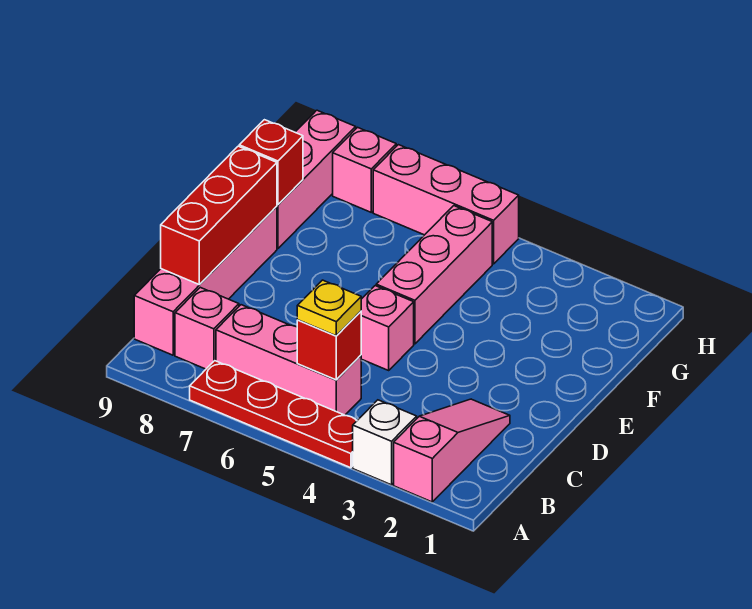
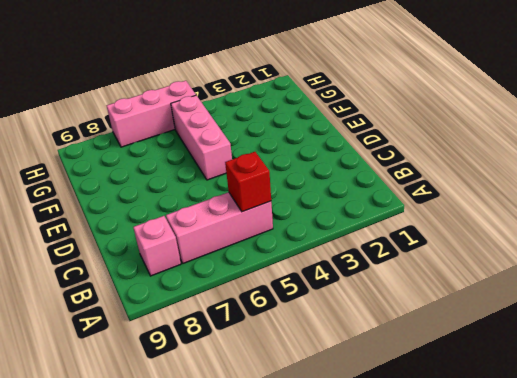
none -> pink 1x3 slope [394,399,510,502]
none -> white 1x1 brick [353,400,417,485]
none -> red 1x4 plate [190,361,357,468]

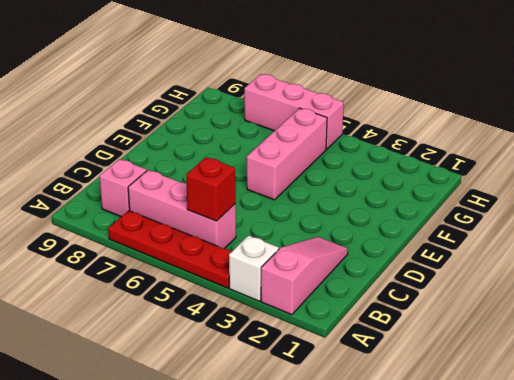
none -> pink 1x4 brick [134,206,277,355]
none -> pink 1x1 brick [361,286,414,370]
none -> pink 1x3 brick [277,110,356,249]

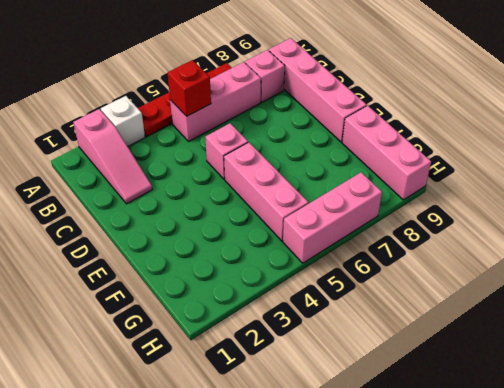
none -> pink 1x1 brick [333,127,396,212]
none -> red 1x3 brick [161,146,277,285]
none -> red 1x1 brick [239,120,303,205]

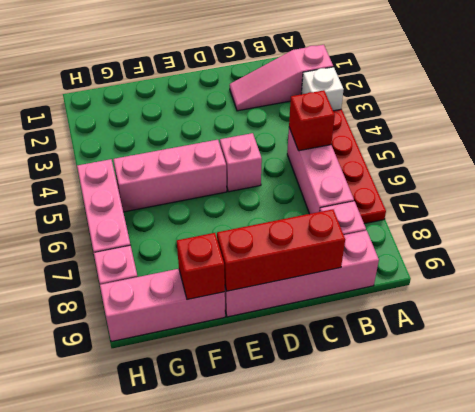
none -> yellow 1x1 plate [297,280,361,336]

